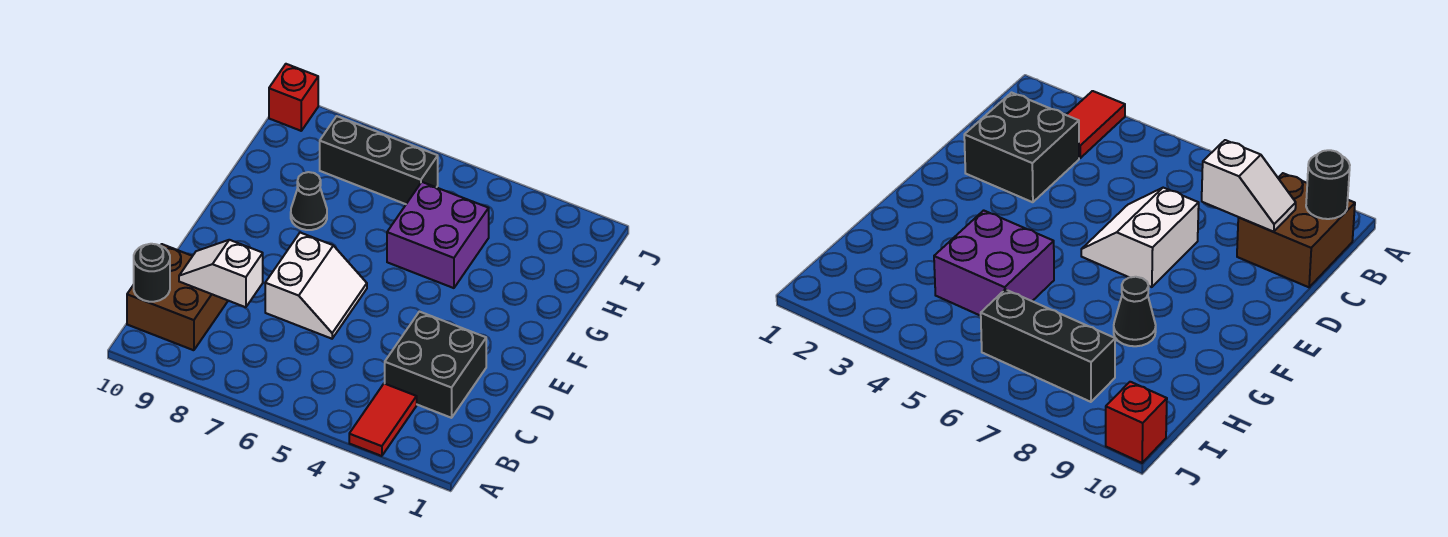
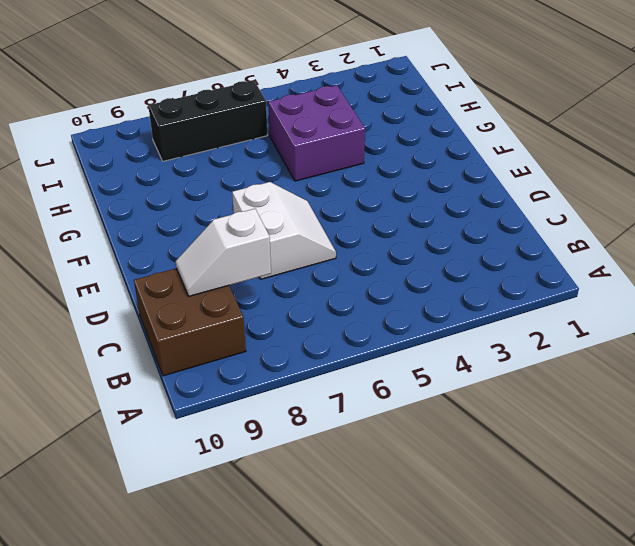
none -> red 1x2 tile [349,383,417,456]
none -> black 2x2 brick [385,312,486,418]

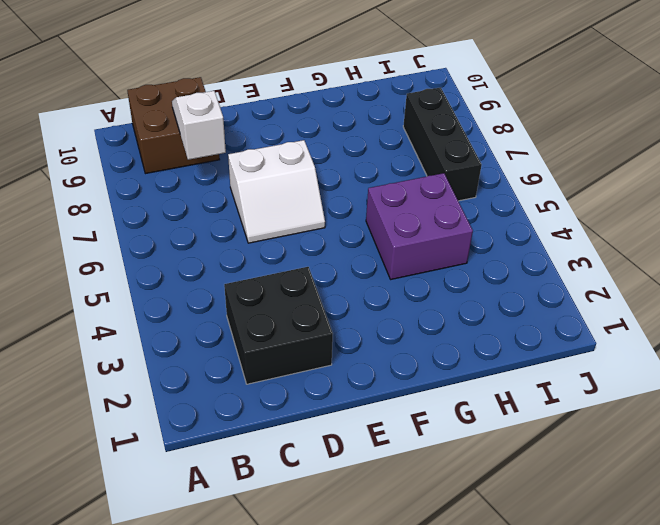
none -> red 1x2 tile [349,383,417,456]
none -> black 1x1 cone [291,172,327,230]

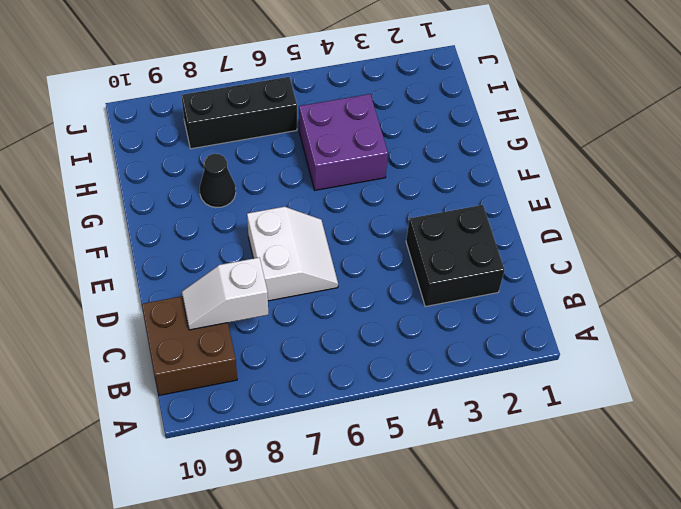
none -> red 1x2 tile [349,383,417,456]
none -> red 1x1 brick [269,64,318,131]

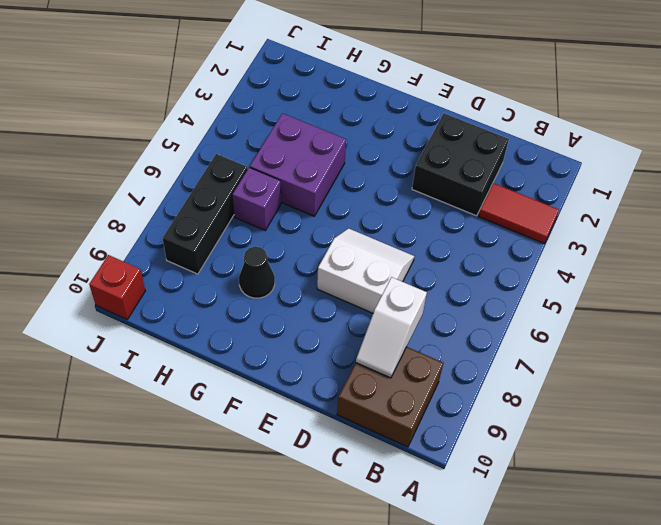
purple 1x1 brick [233,168,281,230] -> none
none -> black 1x1 round brick [134,244,170,302]

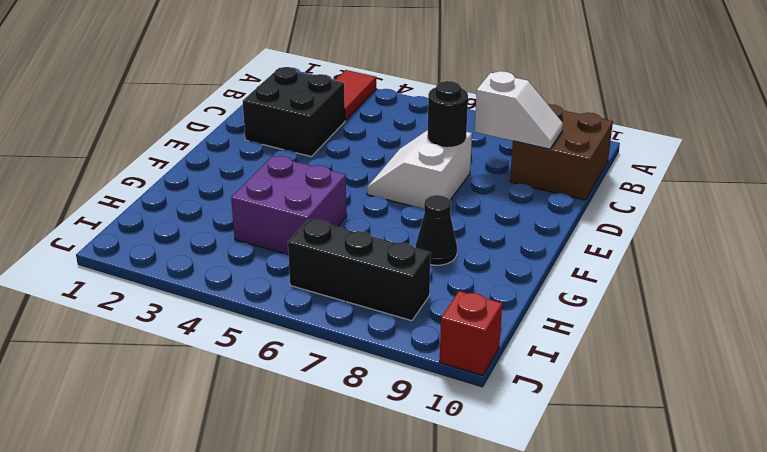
black 1x1 round brick [427,81,468,148] -> black 1x1 round brick moved to [134,244,170,302]

